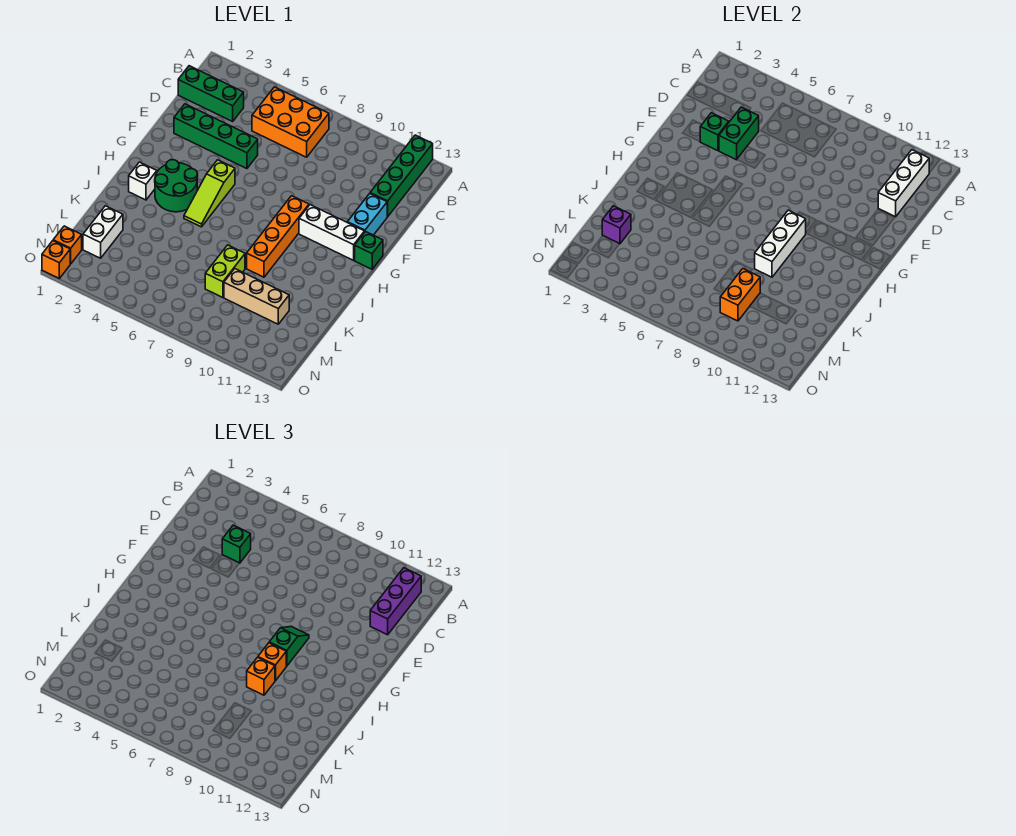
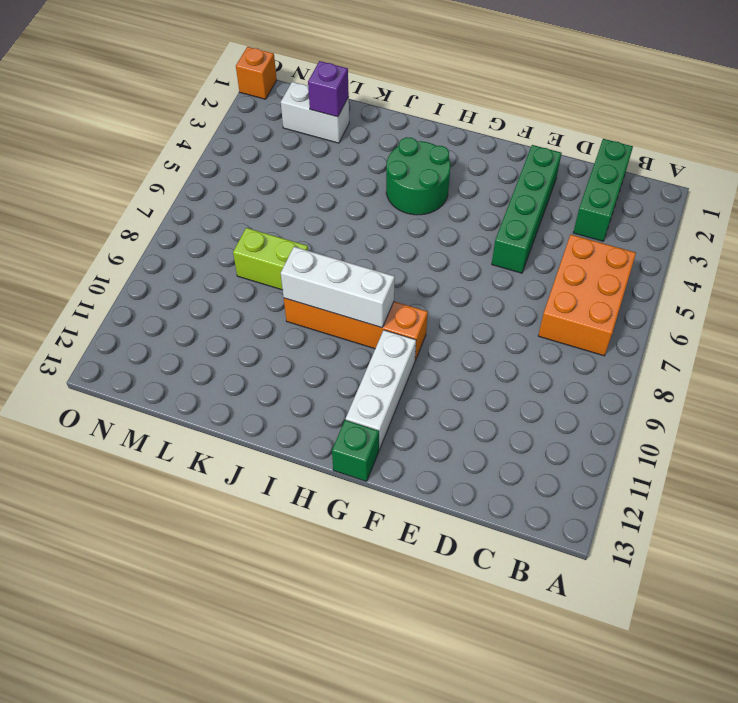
none -> green 1x4 brick [370,135,433,217]
none -> cyan 1x2 brick [347,194,387,235]
none -> lime 1x3 slope [184,160,235,227]

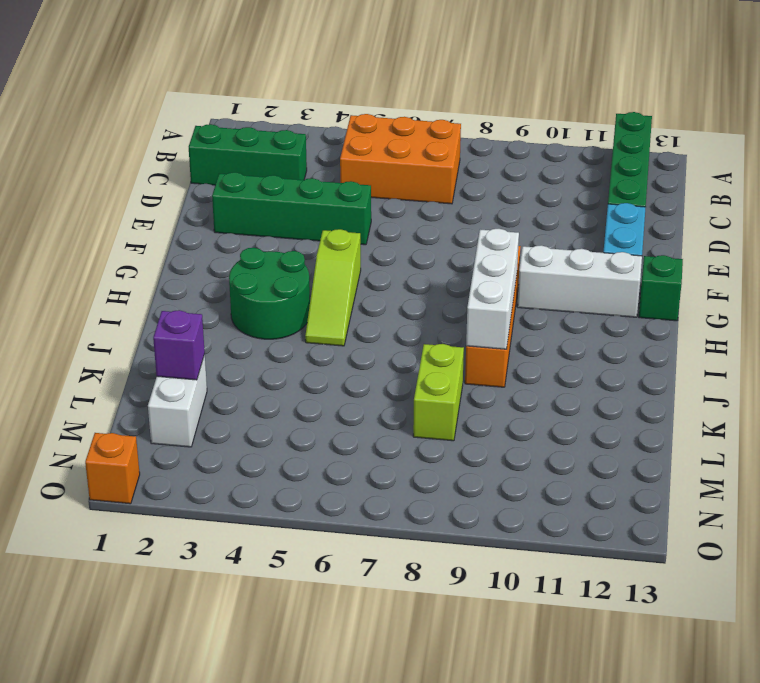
none -> white 1x1 brick [129,162,157,200]
none -> tan 1x3 brick [224,269,289,324]
none -> orange 1x1 brick [53,226,82,264]

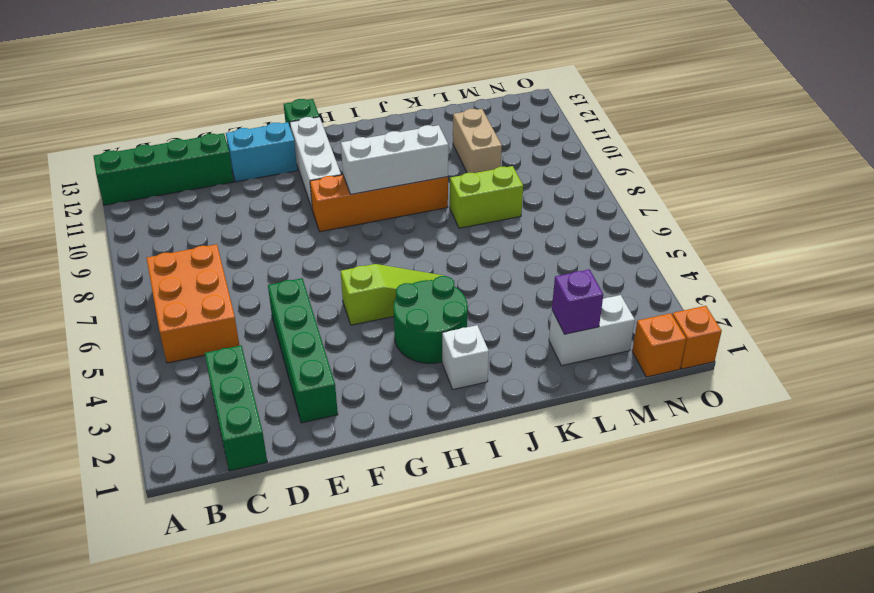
tan 1x2 brick [453,109,502,173] -> tan 1x3 brick [224,269,289,324]
none -> white 1x3 brick [878,150,929,217]
none -> green 1x2 brick [719,107,759,160]
none -> green 1x1 brick [700,113,729,151]

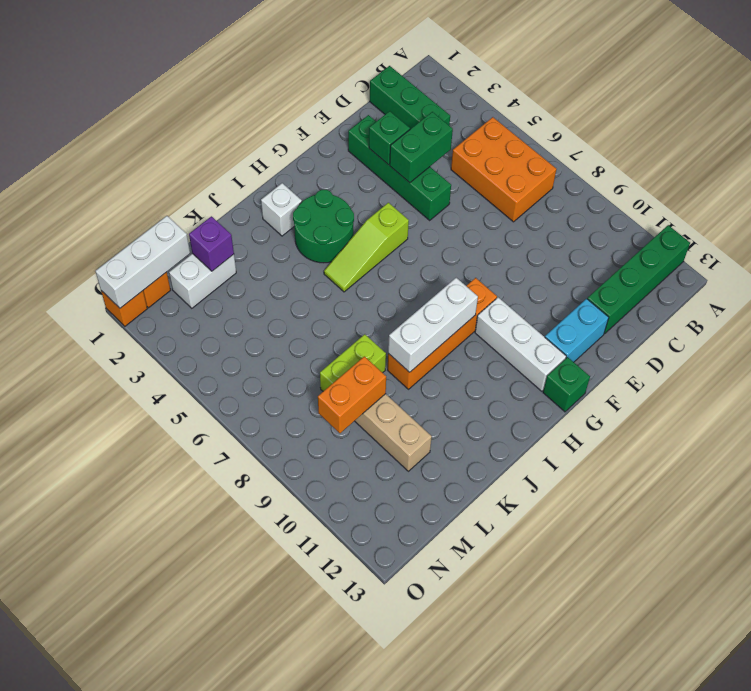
white 1x3 brick [95,216,190,308] -> white 1x3 brick moved to [878,150,929,217]
none -> purple 1x3 brick [370,568,421,635]
none -> green 1x1 brick [222,525,251,563]
none -> green 1x2 slope [269,626,309,666]

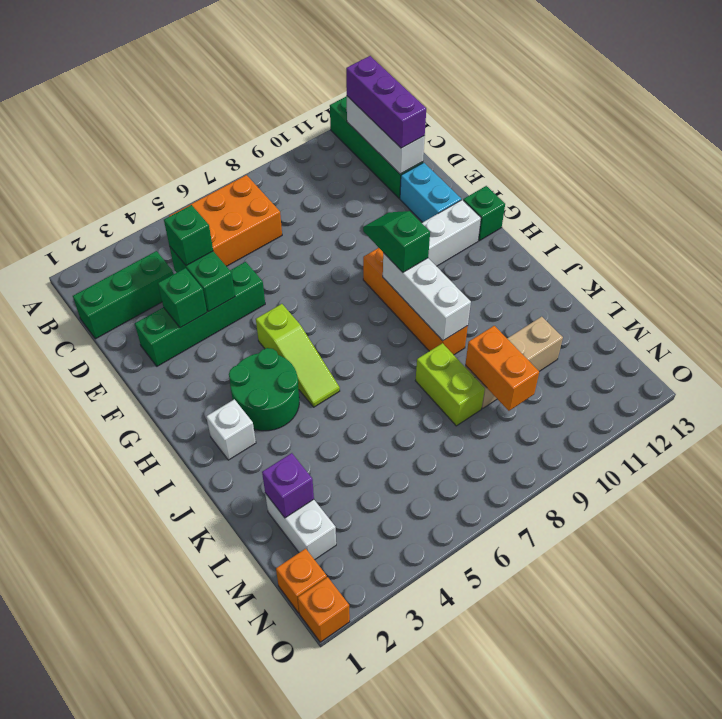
none -> orange 1x1 brick [258,643,286,681]
none -> orange 1x1 brick [247,657,275,695]

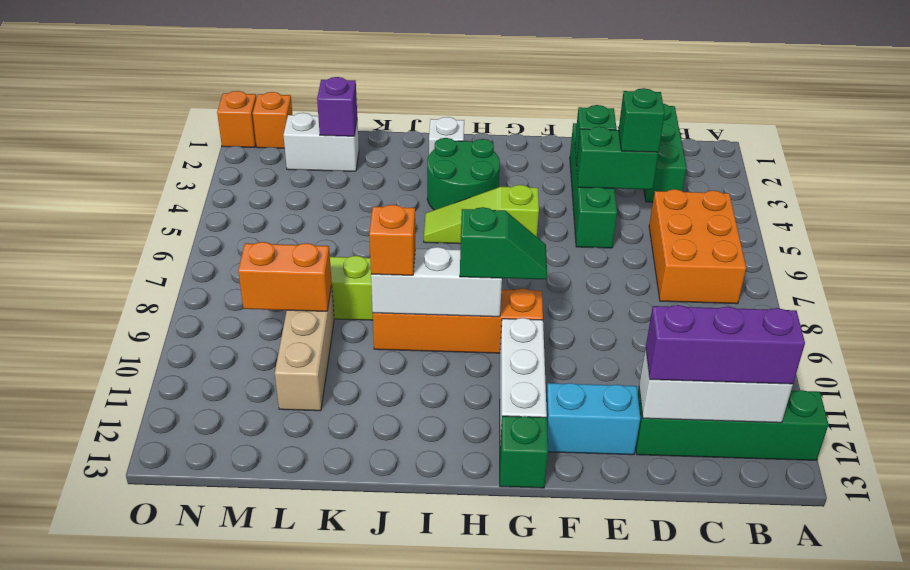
none -> orange 1x1 brick [258,643,286,681]

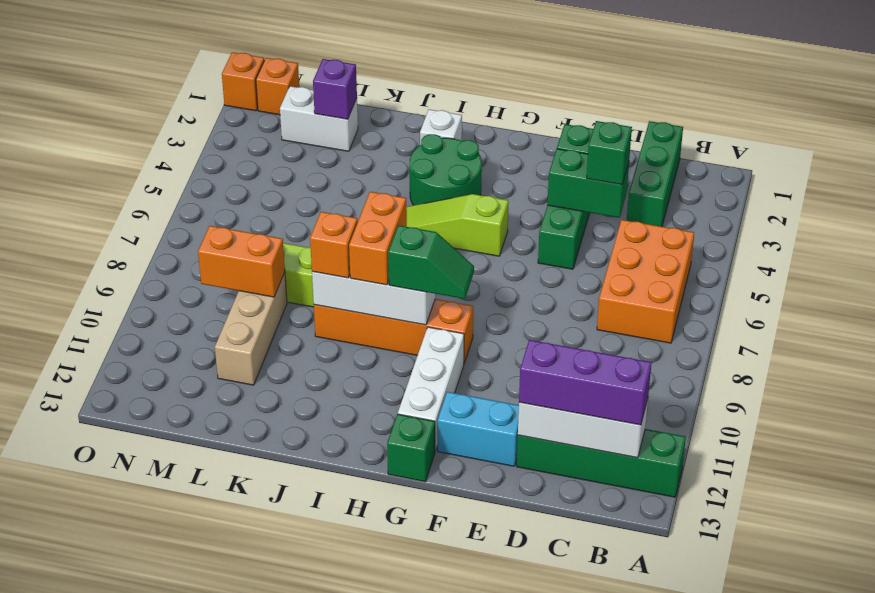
orange 1x2 brick [349,192,407,285] -> orange 1x1 brick [258,643,286,681]

